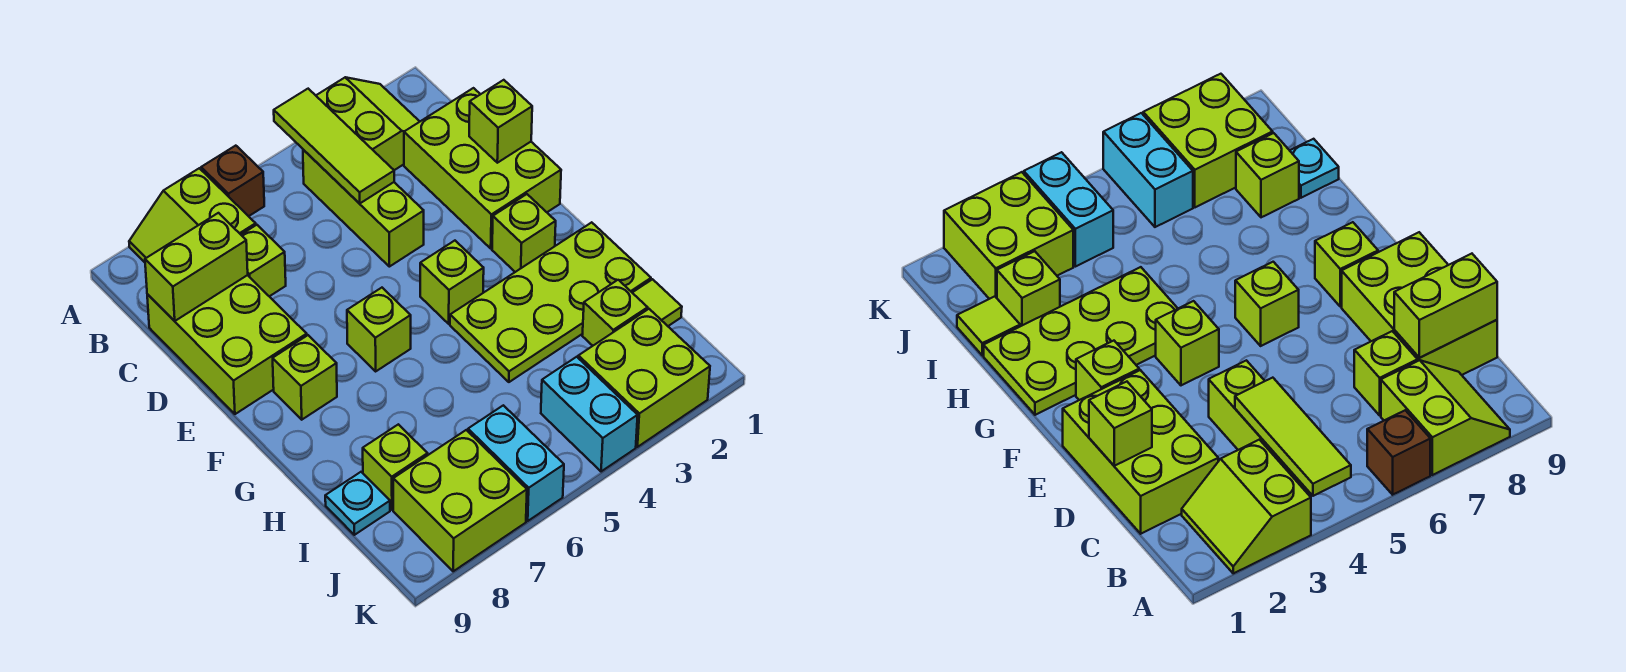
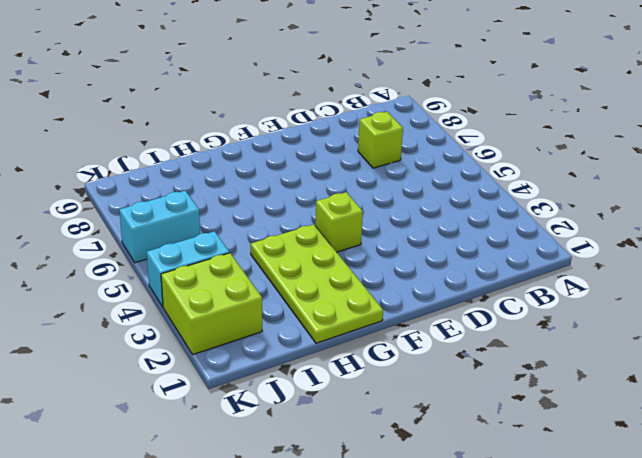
none -> lime 2x2 slope [316,77,420,170]
none -> brown 1x1 brick [201,146,264,216]
none -> lime 2x2 slope [129,168,256,262]

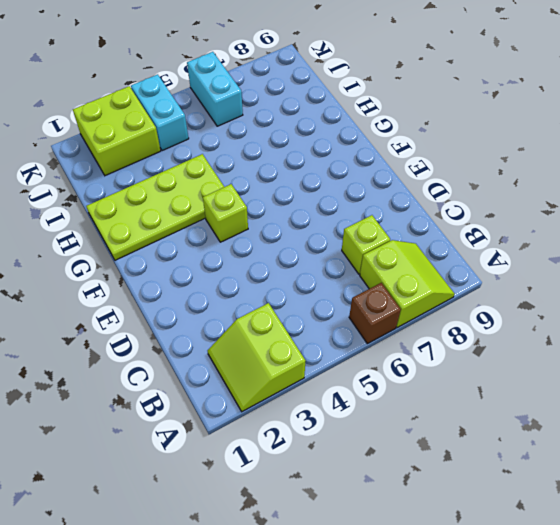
none -> lime 1x3 brick [303,150,424,267]
none -> lime 2x3 brick [404,88,561,248]
none -> lime 2x3 brick [147,275,307,414]

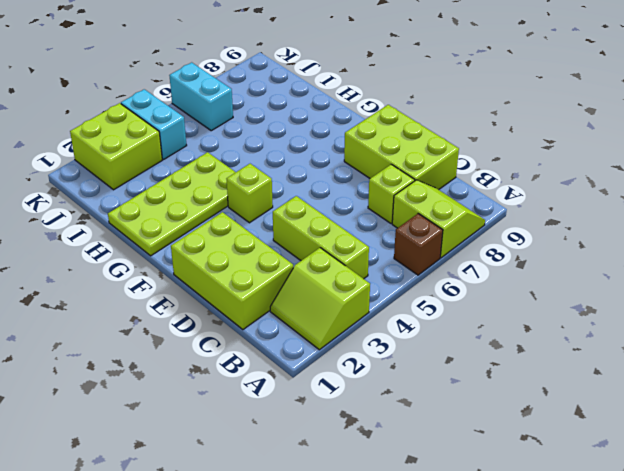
none -> lime 1x1 brick [492,194,556,272]
none -> lime 1x1 brick [347,288,411,371]
none -> lime 1x1 brick [273,335,337,420]

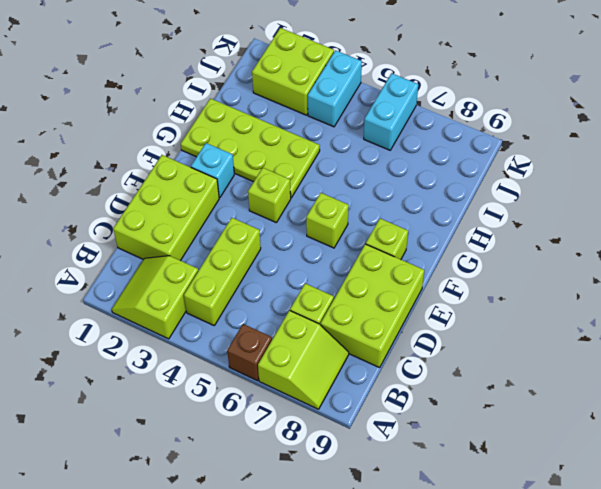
cyan 1x1 brick [191,143,234,198] -> lime 1x1 brick [492,194,556,272]
none -> lime 1x1 tile [632,279,682,326]
none -> lime 1x1 brick [582,280,648,346]
none -> lime 1x1 brick [363,424,428,510]

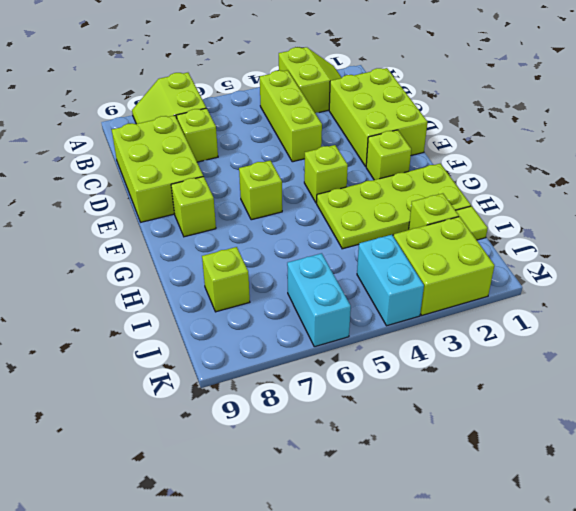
none -> brown 1x1 brick [201,146,264,216]
none -> cyan 1x1 plate [325,472,390,535]
none -> lime 2x2 brick [393,430,527,571]

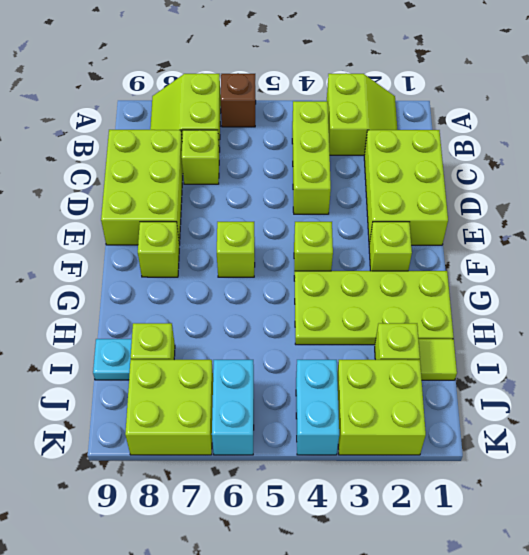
none -> lime 1x3 tile [274,89,394,204]
none -> lime 1x2 brick [145,213,248,321]
none -> lime 1x1 brick [469,80,532,163]

